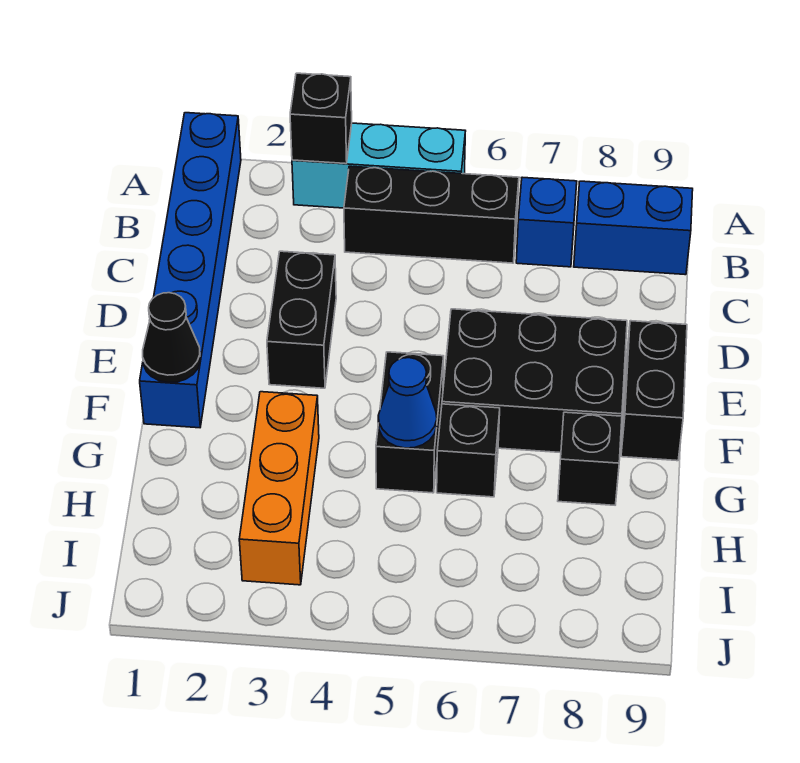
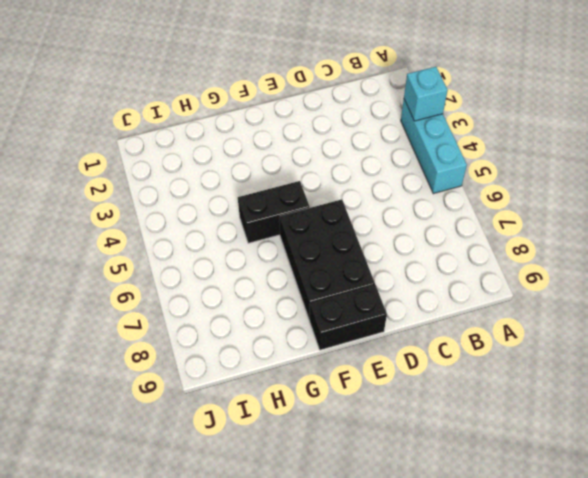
cyan 1x1 brick [404,67,448,121] -> black 1x1 brick [290,73,352,164]
none -> blue 1x6 brick [140,113,241,428]
none -> black 1x3 brick [344,166,519,263]
none -> blue 1x1 brick [516,177,577,267]

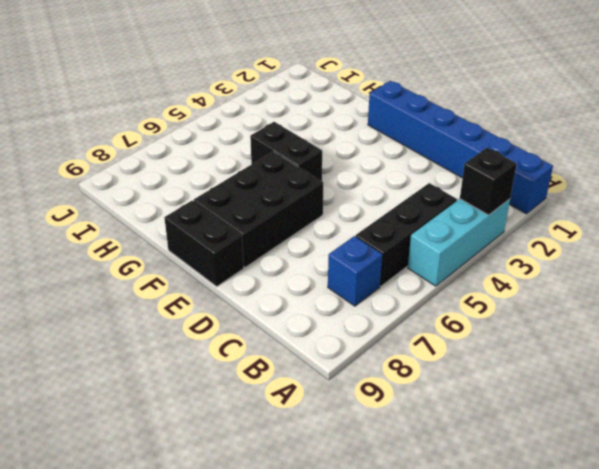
none -> blue 1x2 brick [574,181,693,275]
none -> black 1x2 brick [267,251,336,388]
none -> orange 1x3 brick [239,392,319,585]

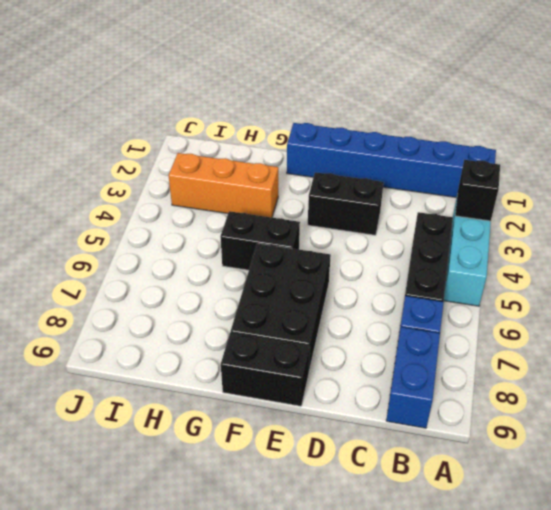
none -> black 1x1 brick [437,404,500,497]
none -> black 1x1 brick [558,412,622,505]
none -> black 1x1 cone [143,293,200,383]

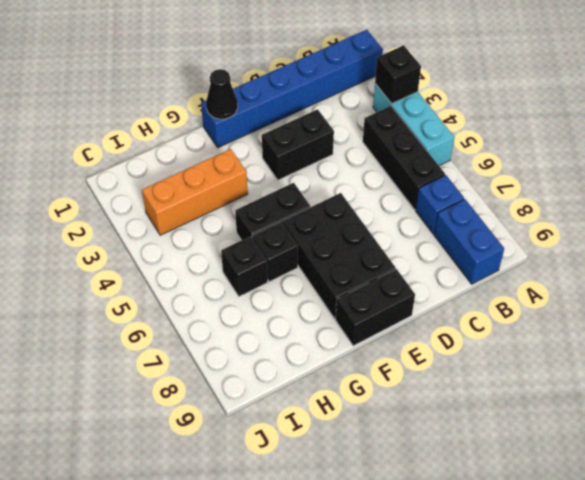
black 1x1 brick [221,236,268,296] -> black 1x1 brick moved to [558,412,622,505]
none -> blue 1x1 cone [378,358,437,448]

